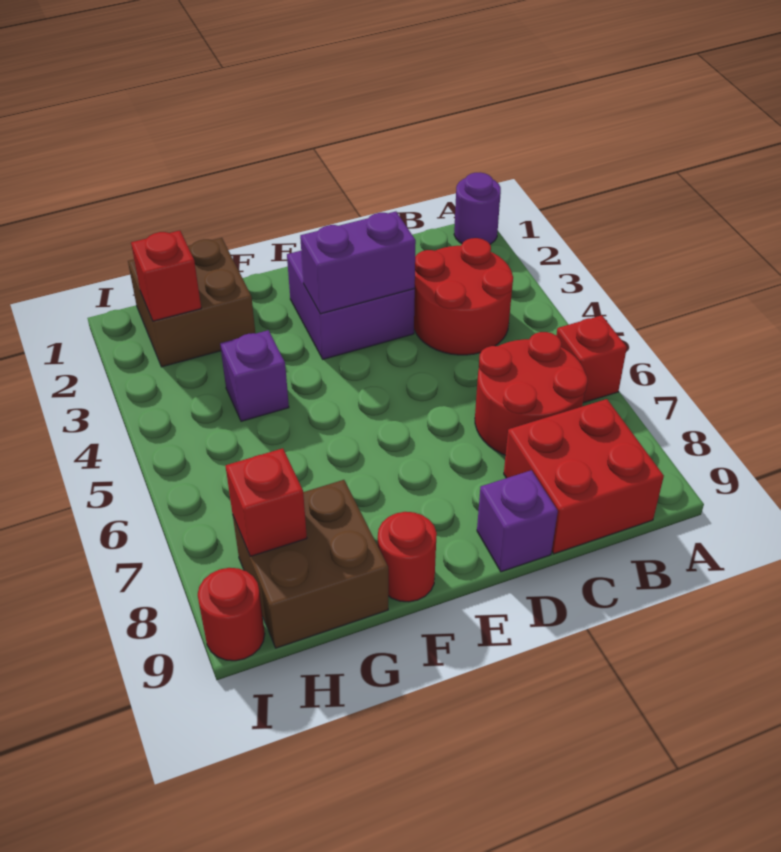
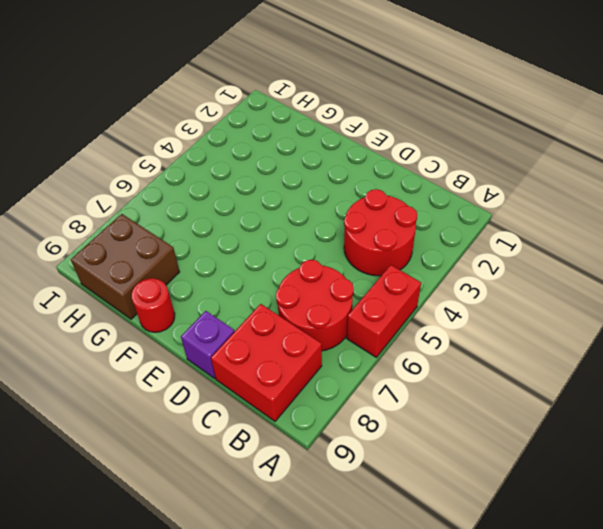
red 1x2 brick [347,265,421,357] -> red 1x1 brick [556,315,627,403]
none -> purple 1x1 round brick [454,173,501,244]
none -> purple 2x2 brick [287,251,415,359]
none -> brown 2x2 brick [128,238,255,367]

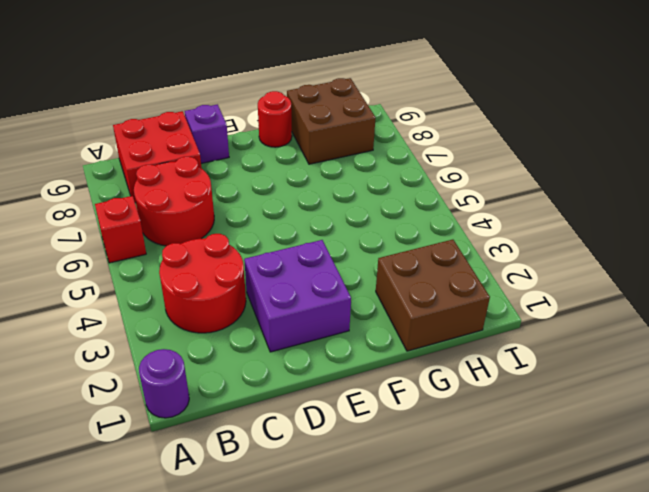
none -> purple 1x1 brick [220,330,289,421]
none -> red 1x1 round brick [198,568,265,661]
none -> purple 1x2 brick [300,211,416,314]

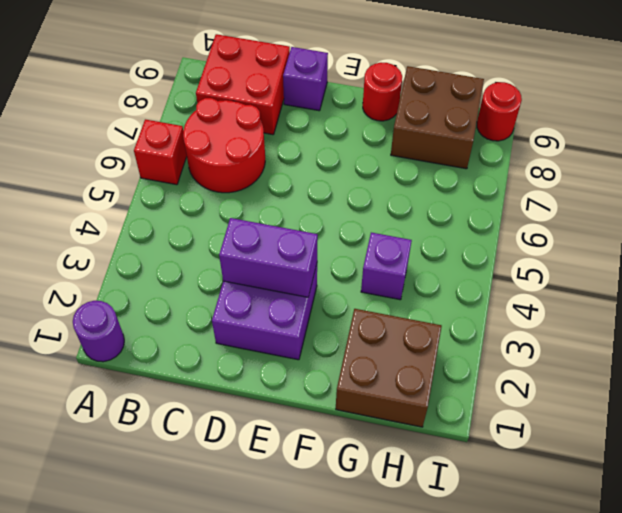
none -> red 2x2 round brick [414,238,513,355]
none -> red 1x1 brick [131,231,201,321]
none -> red 1x1 brick [225,448,307,556]

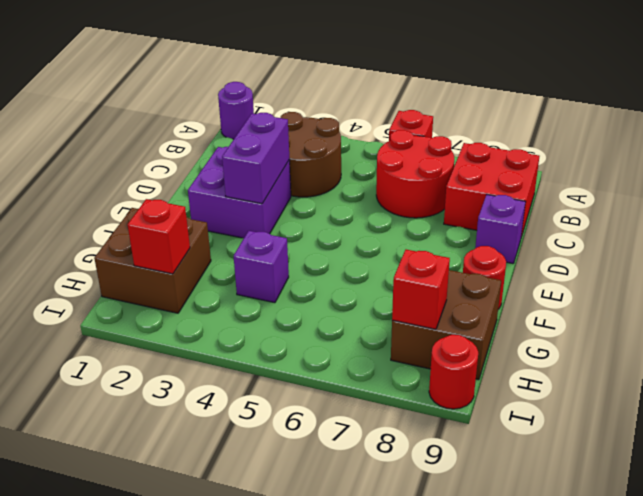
brown 2x2 round brick [281,112,341,197] -> red 2x2 round brick [414,238,513,355]

